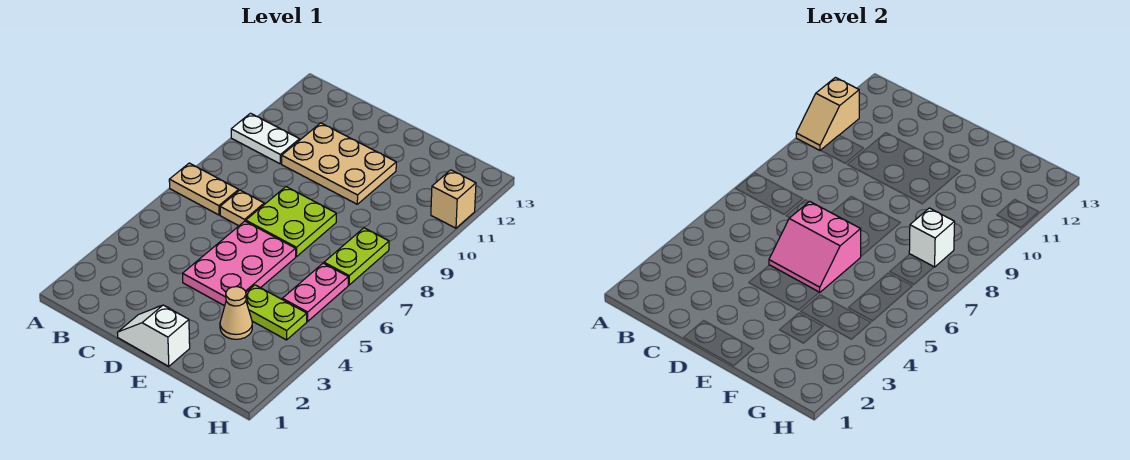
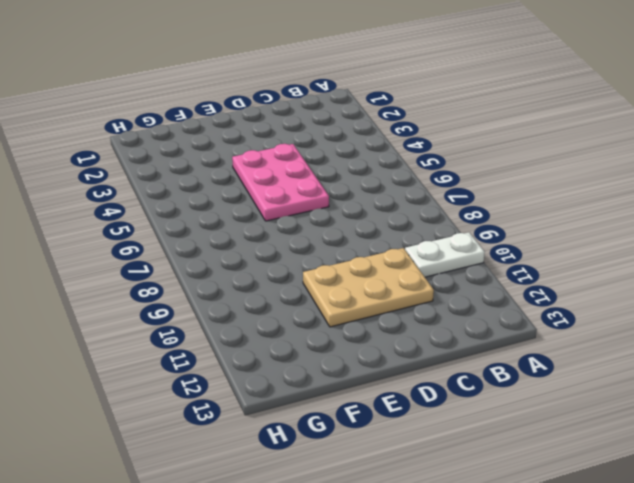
none -> tan 1x2 plate [169,163,239,215]
none -> tan 1x1 plate [220,190,264,226]
none -> white 1x2 slope [117,305,190,366]

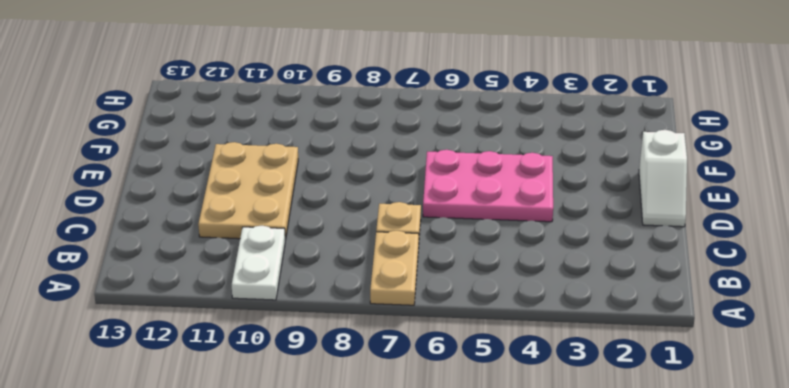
none -> lime 2x2 plate [246,187,336,257]
none -> tan 1x1 cone [220,287,252,339]
none -> lime 1x2 plate [246,285,307,340]

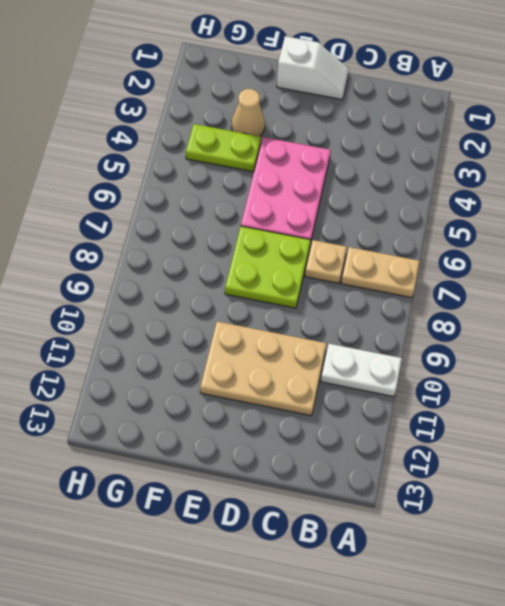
none -> pink 1x2 plate [282,263,348,321]
none -> lime 1x2 plate [324,228,389,285]
none -> tan 1x1 brick [431,170,476,228]

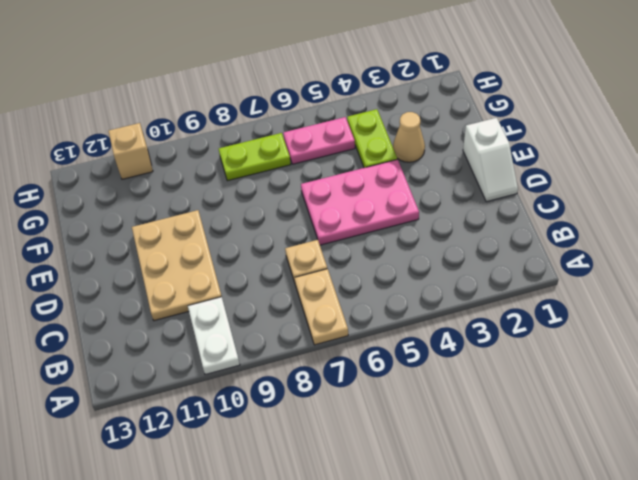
none -> lime 2x2 plate [246,187,336,257]
none -> tan 1x2 slope [796,78,859,150]
none -> pink 2x2 slope [769,201,861,292]

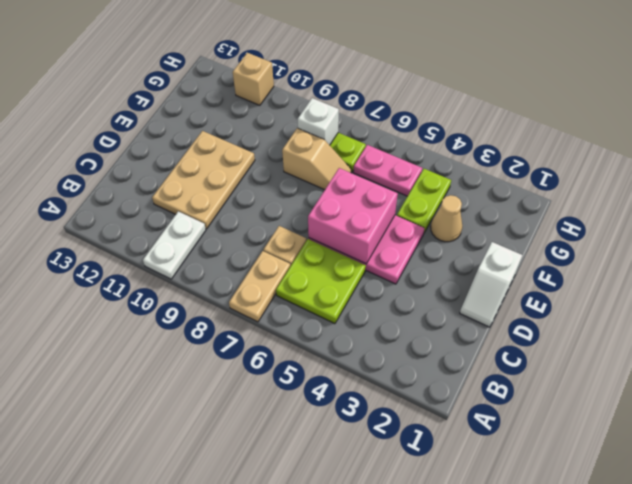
lime 2x2 plate [276,239,366,324] -> lime 2x2 plate moved to [246,187,336,257]
pink 2x2 brick [308,168,398,264] -> pink 2x2 slope [769,201,861,292]
tan 1x2 slope [282,128,352,190] -> tan 1x2 slope moved to [796,78,859,150]

